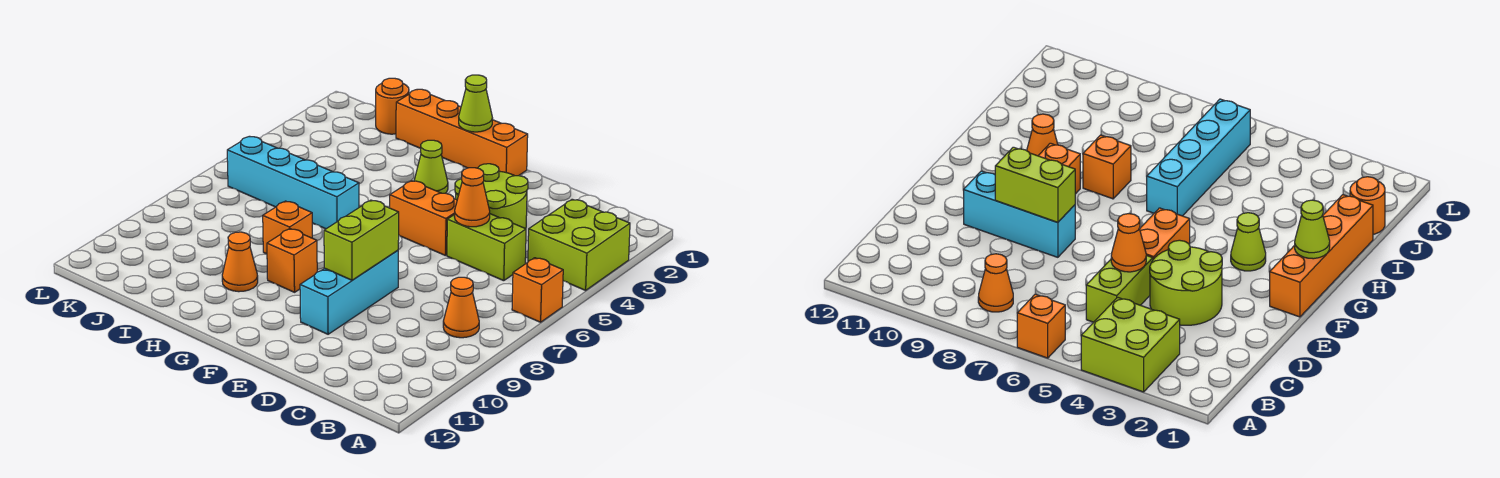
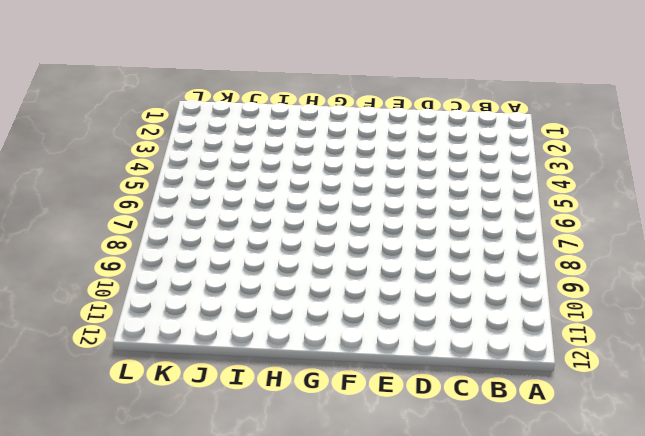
none -> lime 2x2 brick [528,199,630,290]
none -> orange 1x1 brick [512,258,563,322]
none -> orange 1x1 cone [443,277,479,338]

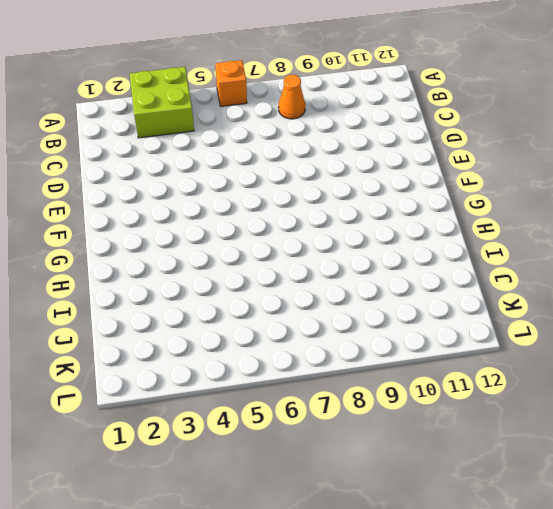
none -> lime 1x2 brick [447,214,526,281]
none -> lime 2x2 round brick [455,164,528,229]
none -> orange 1x2 brick [390,181,457,256]

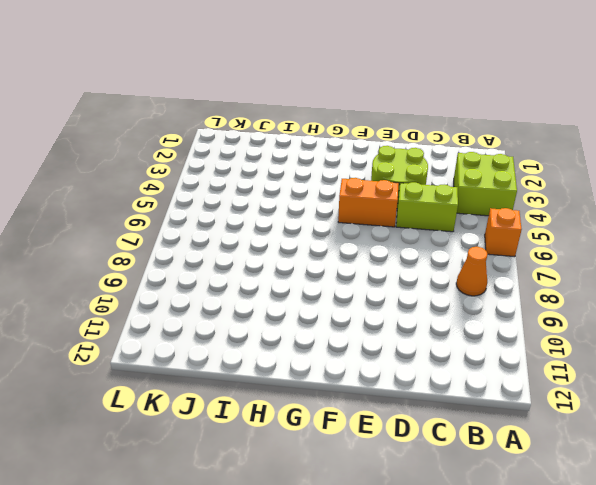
none -> cyan 1x3 brick [300,250,398,334]
none -> orange 1x4 brick [396,89,528,176]
none -> lime 1x1 cone [414,140,448,193]

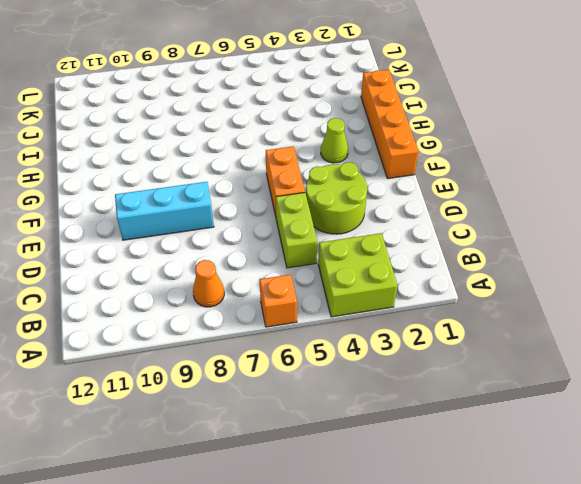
none -> orange 1x1 brick [267,229,317,292]
none -> cyan 1x4 brick [227,136,359,229]
none -> orange 1x1 brick [263,201,312,254]

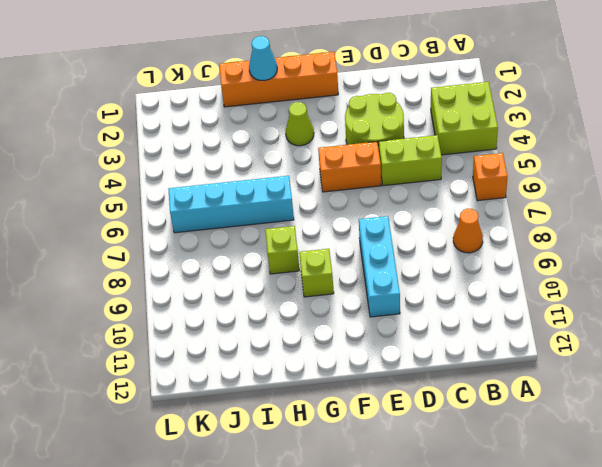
lime 1x1 brick [299,249,334,297] -> orange 1x1 brick [267,229,317,292]
cyan 1x1 cone [249,36,277,81] -> none
lime 1x1 brick [265,226,300,274] -> orange 1x1 brick [263,201,312,254]
none -> orange 1x1 cone [222,232,258,292]
none -> orange 1x1 round brick [376,78,409,134]
none -> orange 1x1 cone [454,168,490,227]

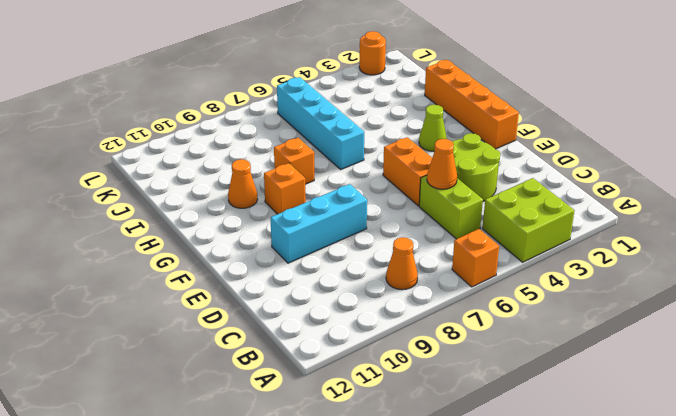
orange 1x1 round brick [359,31,386,75] -> orange 1x1 round brick moved to [376,78,409,134]
none -> lime 1x2 brick [324,200,399,280]
none -> lime 1x1 cone [459,75,493,132]

